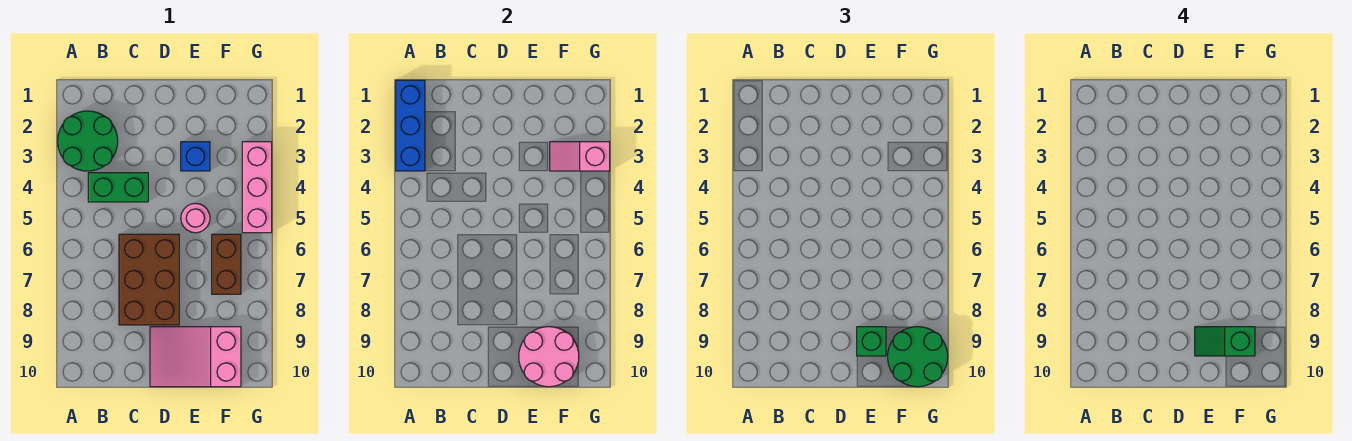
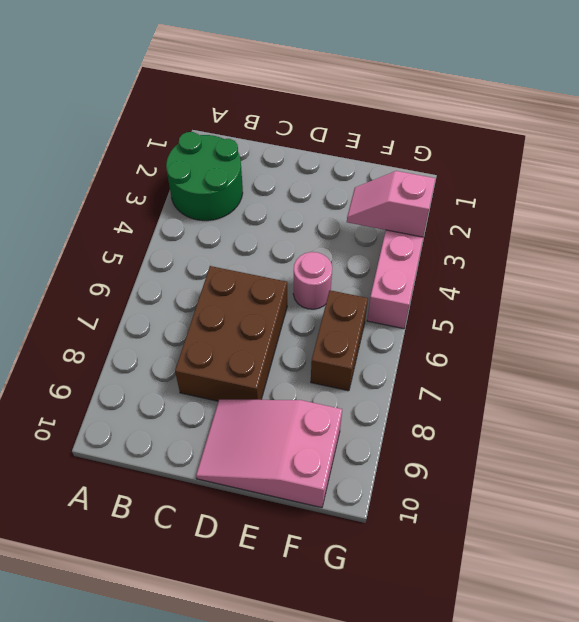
none -> green 1x2 brick [88,173,148,202]
none -> blue 1x1 brick [181,142,210,171]
none -> blue 1x3 brick [396,80,425,171]

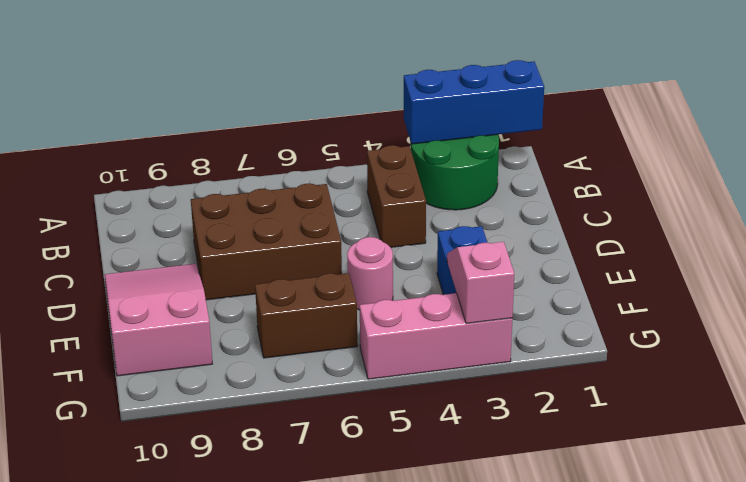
brown 1x2 brick [367,145,426,247] -> green 1x2 brick [88,173,148,202]
none -> pink 2x2 round brick [519,327,579,387]
none -> green 1x1 brick [857,327,886,356]
none -> green 2x2 round brick [888,327,948,387]

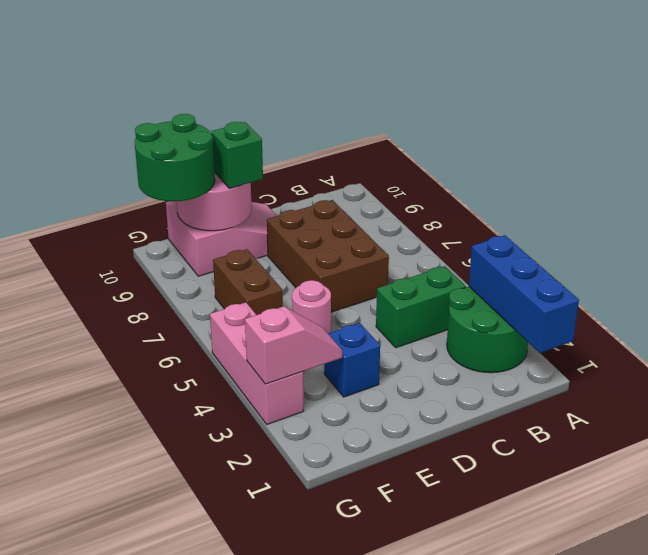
none -> green 1x2 slope [1195,327,1255,356]

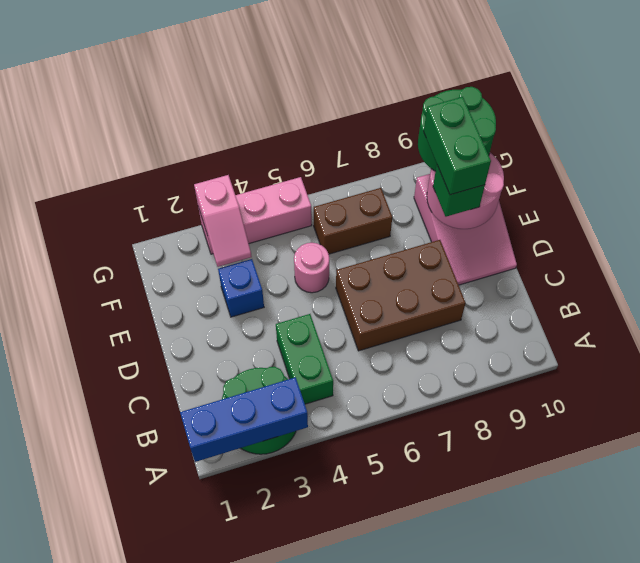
green 1x2 brick [424,97,491,195] -> green 1x2 slope [1195,327,1255,356]

